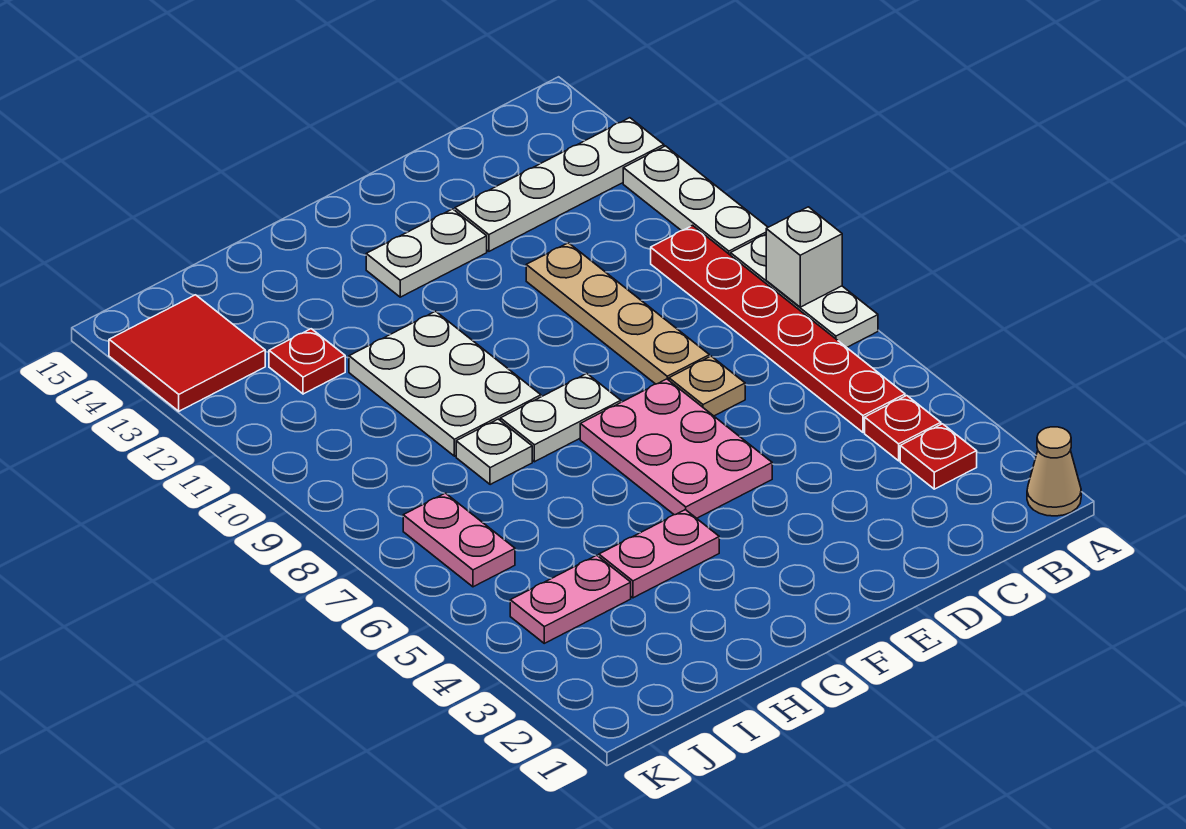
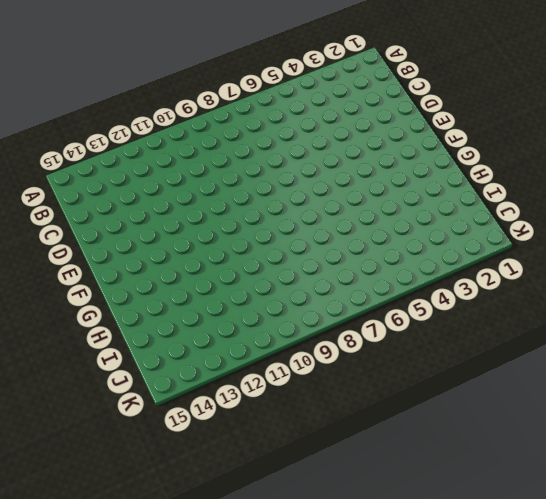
none -> tan 1x1 cone [1027,427,1081,516]
none -> white 1x3 plate [731,235,878,347]
none -> white 1x3 plate [623,146,768,255]

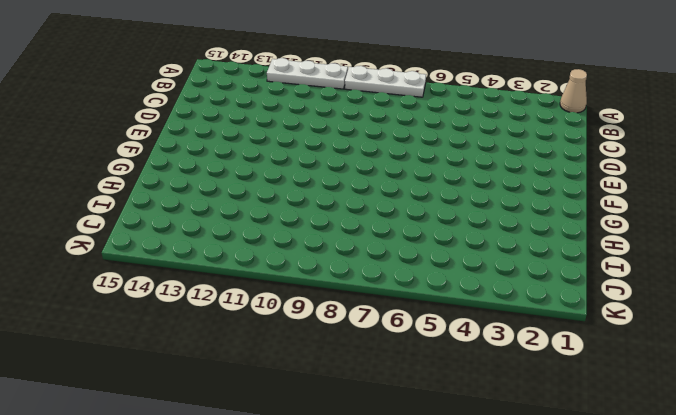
none -> white 1x4 plate [455,118,664,251]
none -> red 1x1 plate [900,424,977,489]
none -> red 1x1 plate [865,396,941,461]

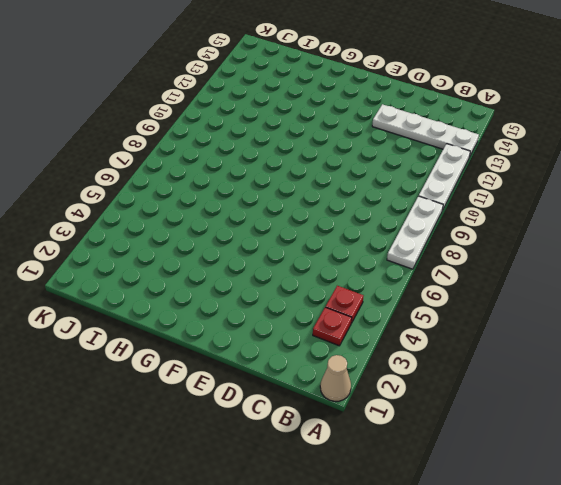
none -> red 1x6 plate [651,225,905,432]
none -> tan 1x1 plate [669,356,745,416]
none -> tan 1x4 plate [526,243,709,384]

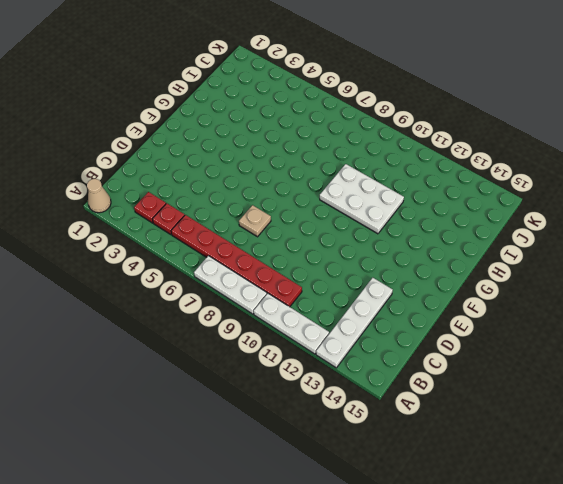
none -> tan 1x4 plate [526,243,709,384]
none -> pink 2x3 plate [580,379,772,518]
none -> white 1x2 plate [366,209,487,297]

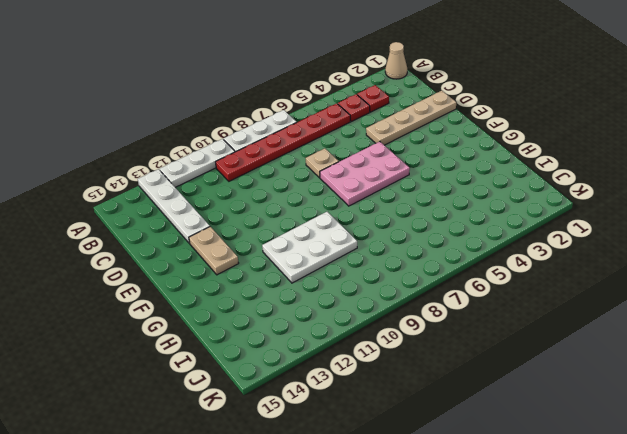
tan 1x4 plate [366,91,456,145] -> tan 1x4 plate moved to [526,243,709,384]
tan 1x2 plate [189,227,239,275] -> white 1x2 plate [366,209,487,297]
none -> white 1x2 plate [500,374,621,462]
none -> pink 1x2 plate [599,510,719,598]
none -> white 1x1 plate [456,419,532,485]

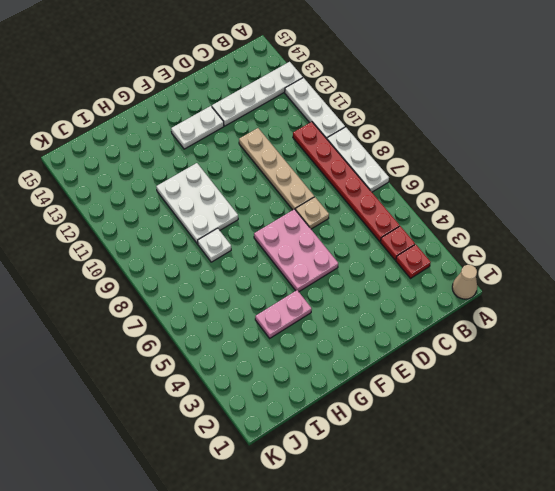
none -> white 1x2 plate [500,374,621,462]
none -> pink 1x2 plate [510,555,631,643]
none -> red 1x1 plate [269,329,345,394]

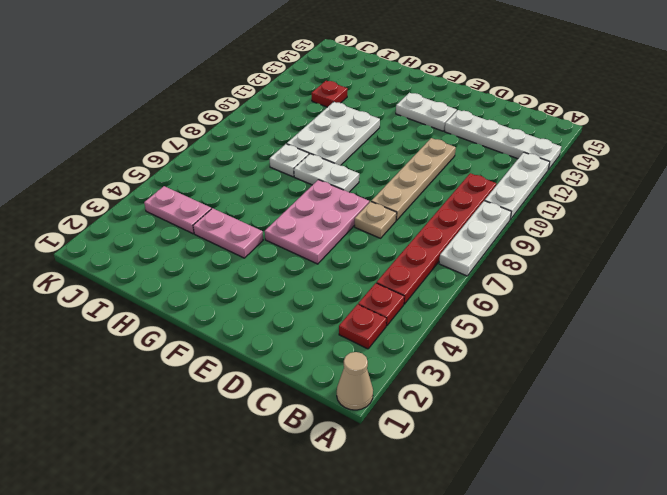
none -> pink 1x2 plate [403,493,515,587]
none -> red 2x2 tile [109,295,265,411]
none -> white 1x1 brick [766,207,842,307]

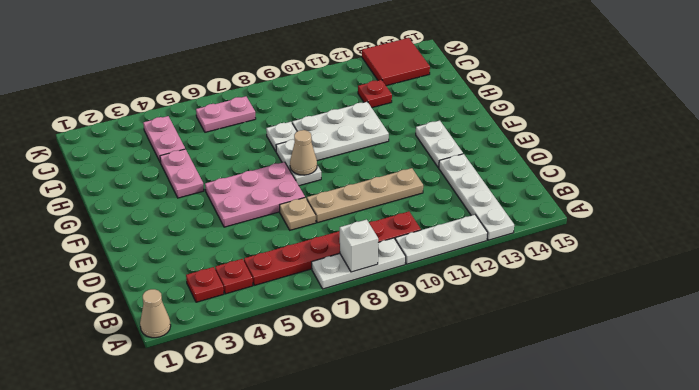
tan 1x1 cone [290,130,317,175] -> none

